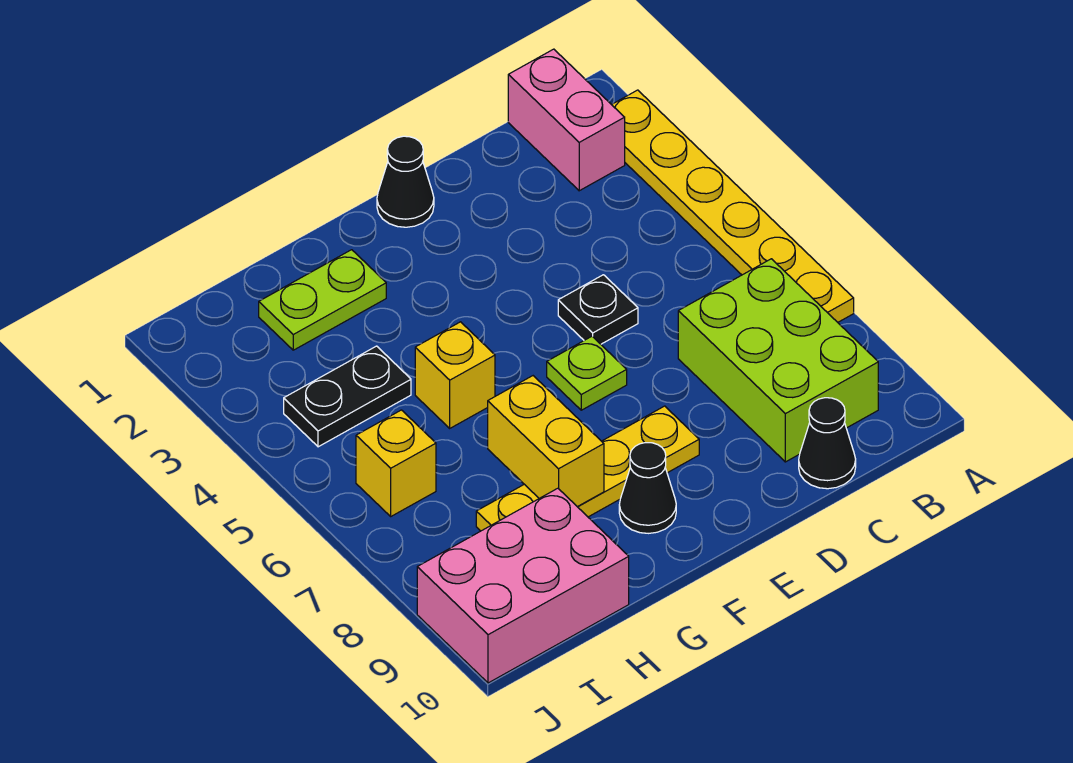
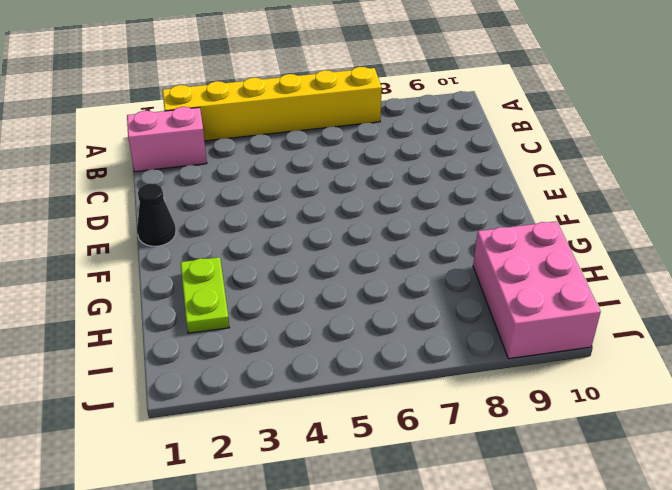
yellow 1x6 brick [163,67,382,141] -> yellow 1x6 plate [612,90,854,322]
none -> lime 2x3 brick [678,259,878,462]
none -> black 1x1 cone [799,398,856,489]
none -> black 1x1 plate [558,275,638,344]

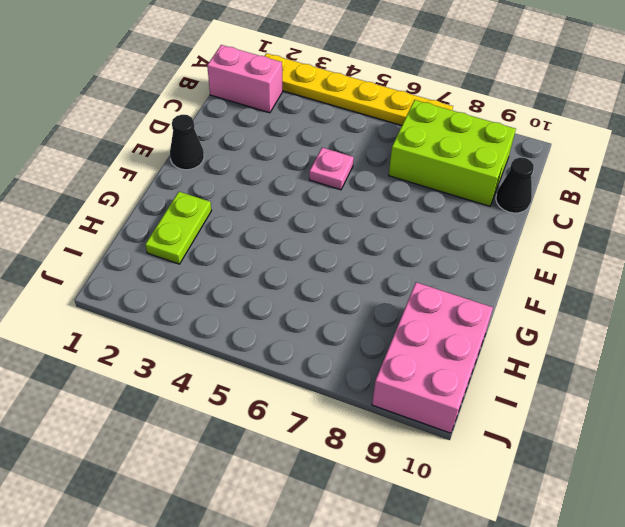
pink 1x1 plate [309,148,354,190] -> black 1x1 plate [558,275,638,344]
none -> lime 1x1 plate [547,336,627,410]
none -> yellow 1x4 plate [476,406,699,531]
none -> black 1x1 cone [619,443,676,533]

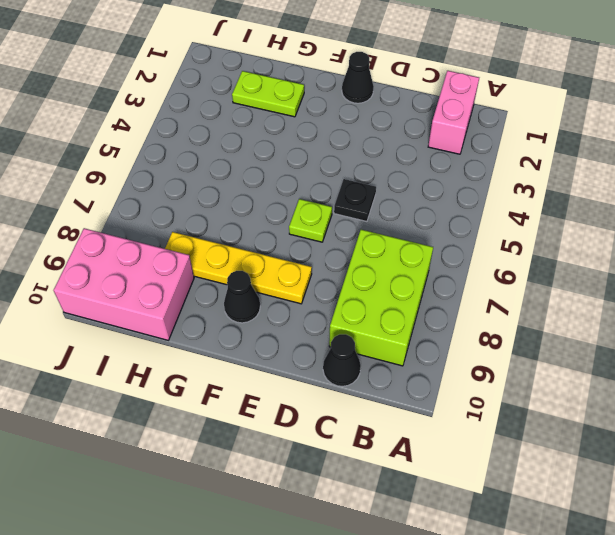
none -> yellow 1x6 plate [612,90,854,322]
none -> yellow 1x1 brick [415,322,495,428]
none -> black 1x2 plate [284,346,411,447]

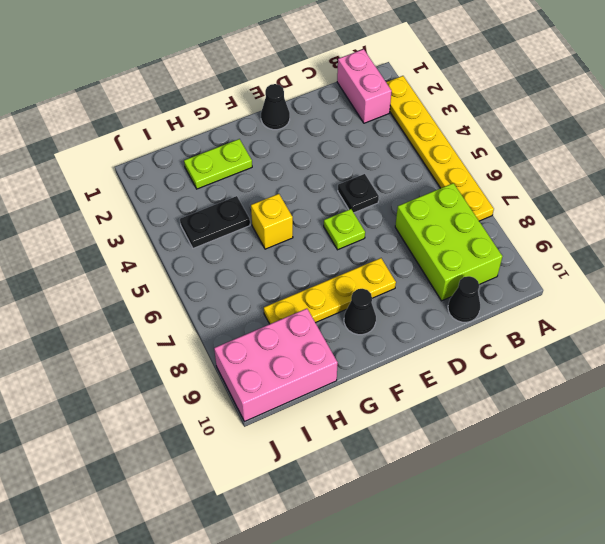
none -> yellow 1x1 brick [356,410,436,516]
none -> yellow 1x2 brick [488,376,604,507]

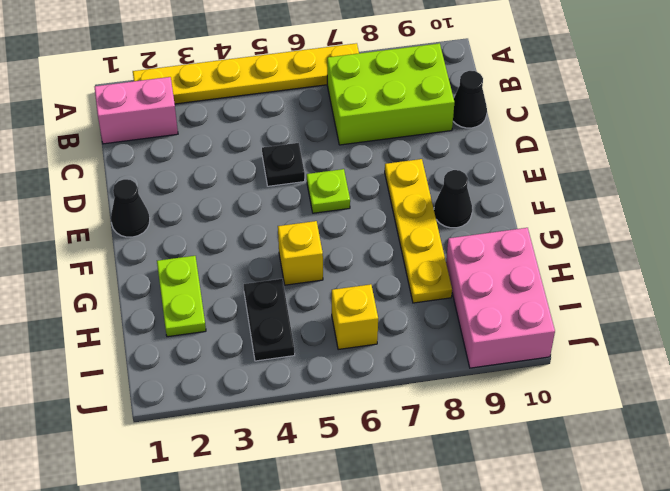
none -> yellow 1x2 brick [488,376,604,507]

